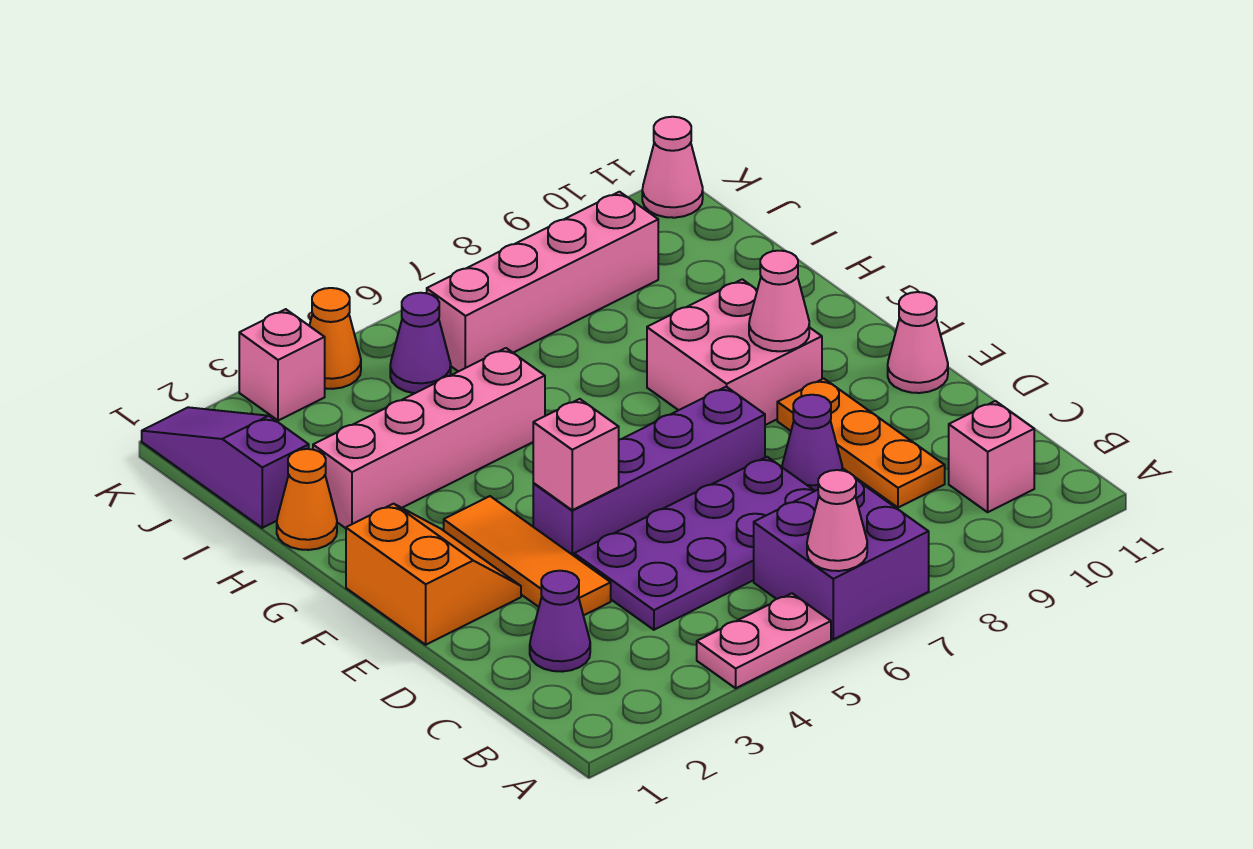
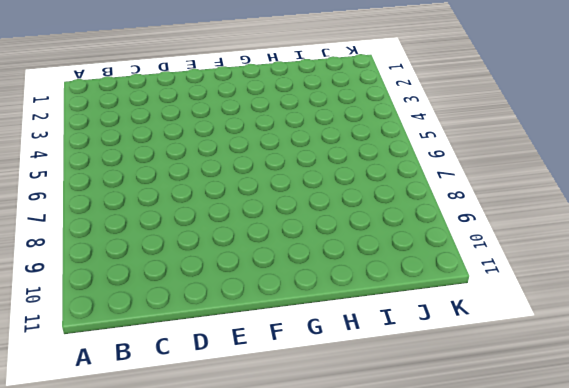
none -> pink 1x2 plate [697,593,831,688]
none -> purple 2x2 brick [754,480,929,639]
none -> pink 1x1 brick [949,401,1034,512]

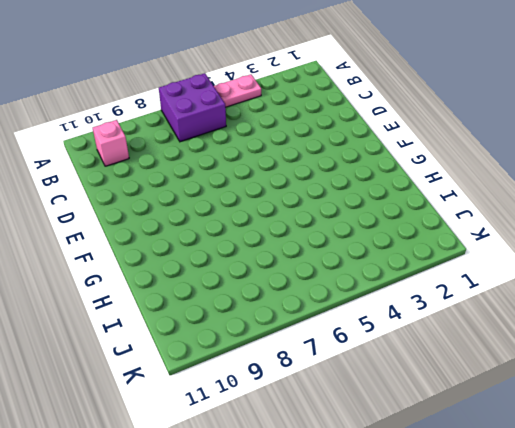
none -> purple 1x1 cone [530,571,590,672]
none -> purple 2x4 plate [574,457,815,630]
none -> orange 1x3 plate [777,379,945,508]

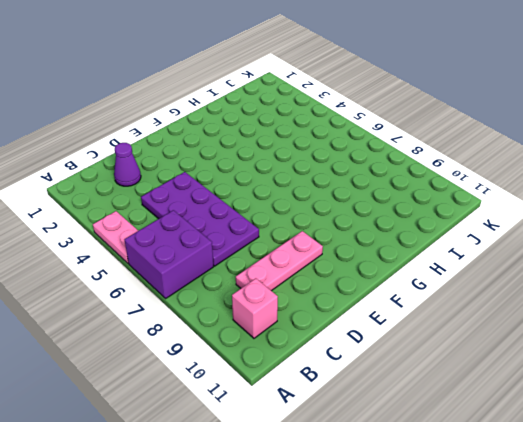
pink 1x3 plate [236,231,323,291] -> orange 1x3 plate [777,379,945,508]
none -> orange 1x3 tile [444,496,611,616]
none -> purple 1x1 cone [782,395,842,491]
none -> orange 2x2 slope [346,504,521,645]

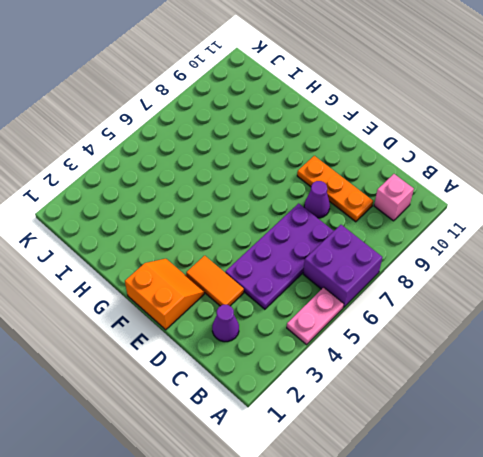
orange 1x2 tile [186,256,244,306] -> orange 1x3 tile [444,496,611,616]
none -> purple 1x4 brick [533,387,765,556]
none -> pink 1x1 cone [888,292,948,393]
none -> pink 2x2 brick [647,279,822,425]

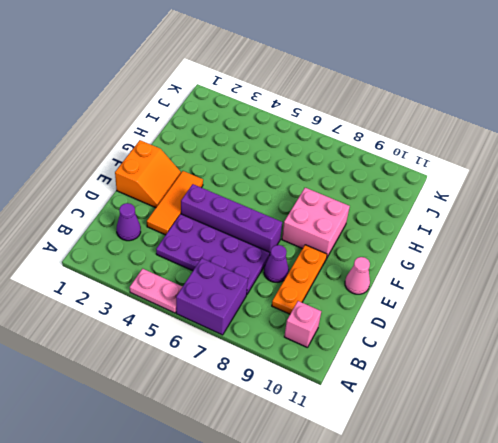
none -> orange 1x1 cone [277,449,337,550]
none -> pink 1x4 brick [313,348,545,528]
none -> purple 1x3 slope [142,407,309,528]

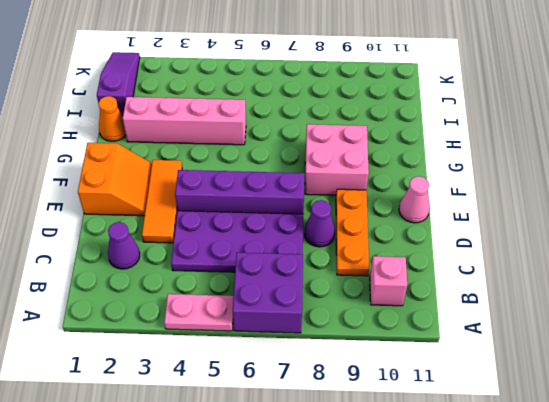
none -> purple 1x1 cone [390,293,451,393]
none -> pink 1x4 brick [427,192,658,372]
none -> pink 1x1 brick [239,309,325,421]

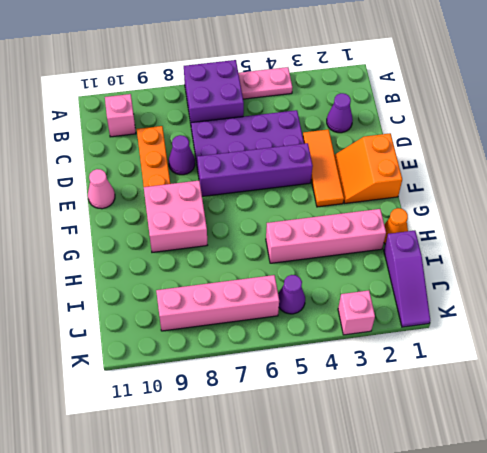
none -> orange 1x1 cone [309,288,361,389]
none -> pink 1x1 cone [642,117,703,218]
none -> pink 1x1 cone [807,470,867,571]

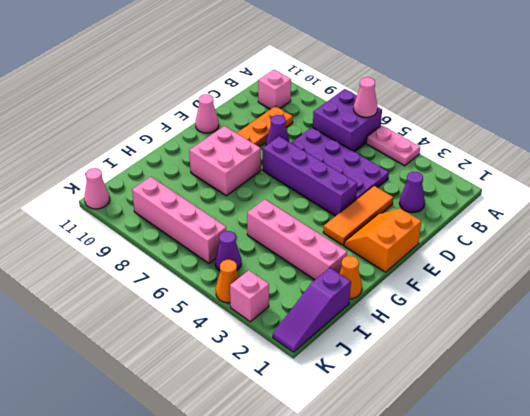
none -> pink 1x1 brick [533,399,619,510]
none -> pink 1x1 cone [749,251,809,351]

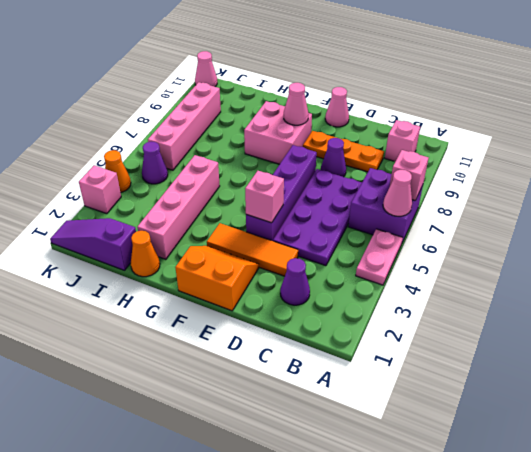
pink 1x1 brick [390,150,428,200] -> none

